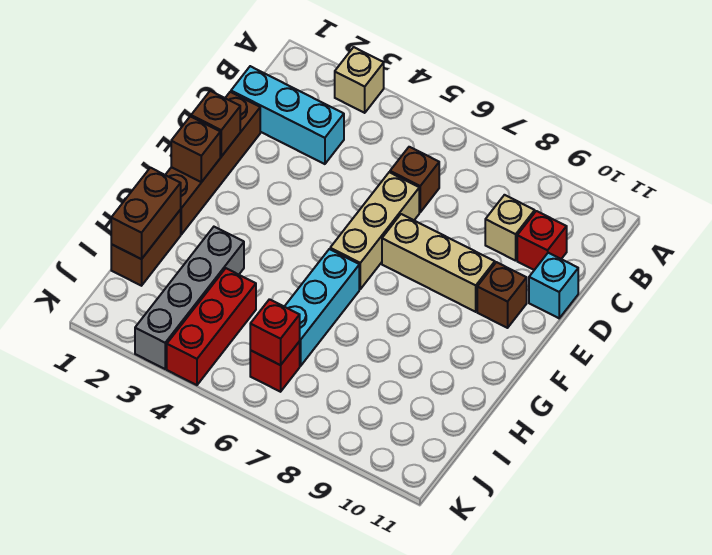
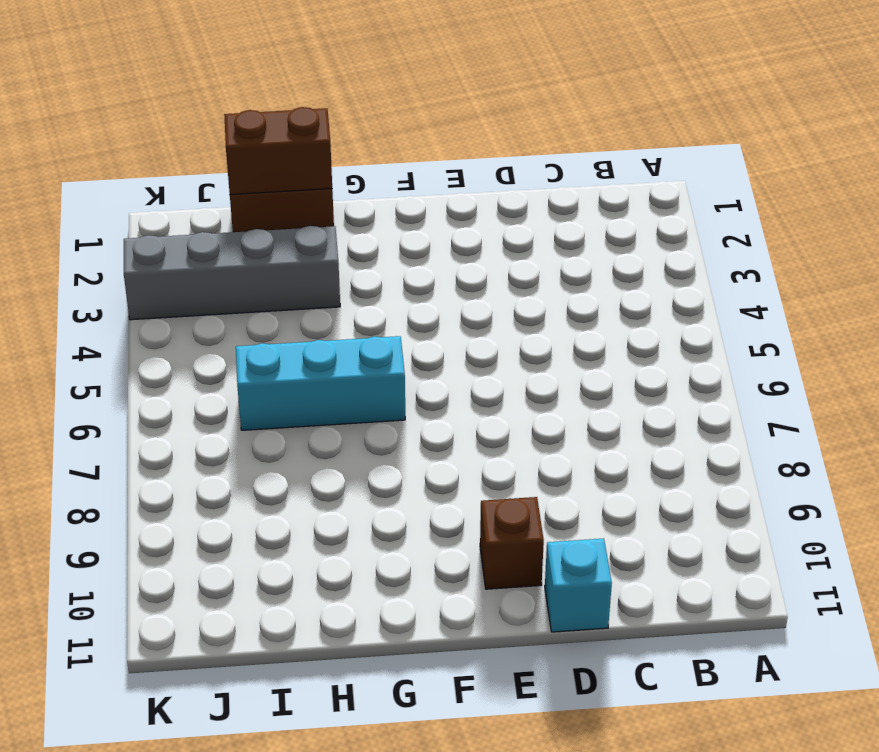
none -> tan 1x1 brick [335,47,384,113]
none -> cyan 1x3 brick [231,66,344,164]
none -> brown 1x1 brick [390,147,439,212]

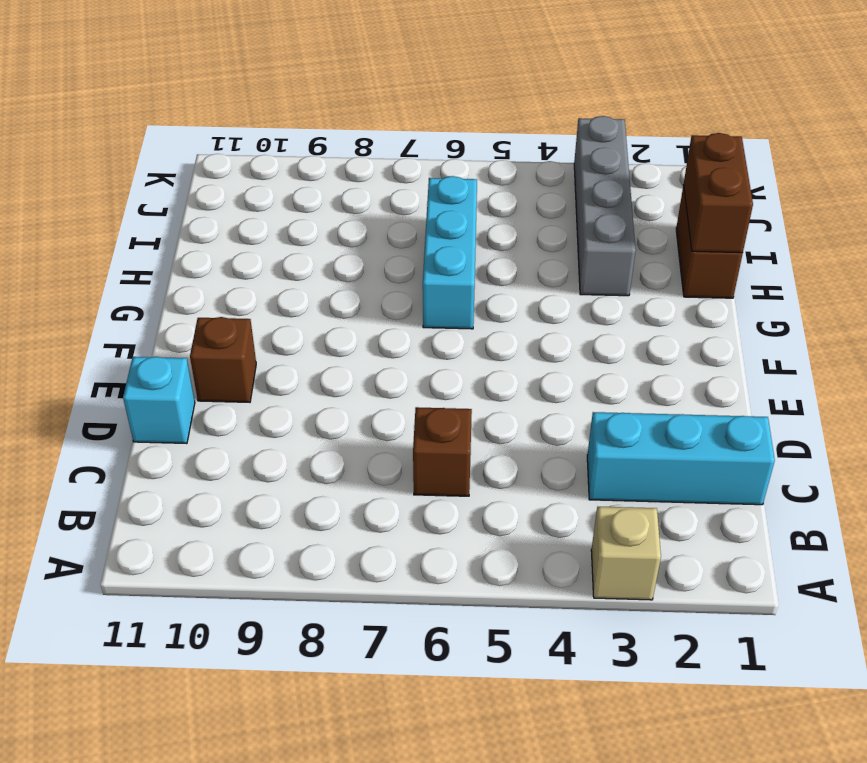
none -> tan 1x1 brick [485,195,535,261]
none -> red 1x1 brick [517,211,567,270]
none -> brown 1x4 brick [166,92,260,234]

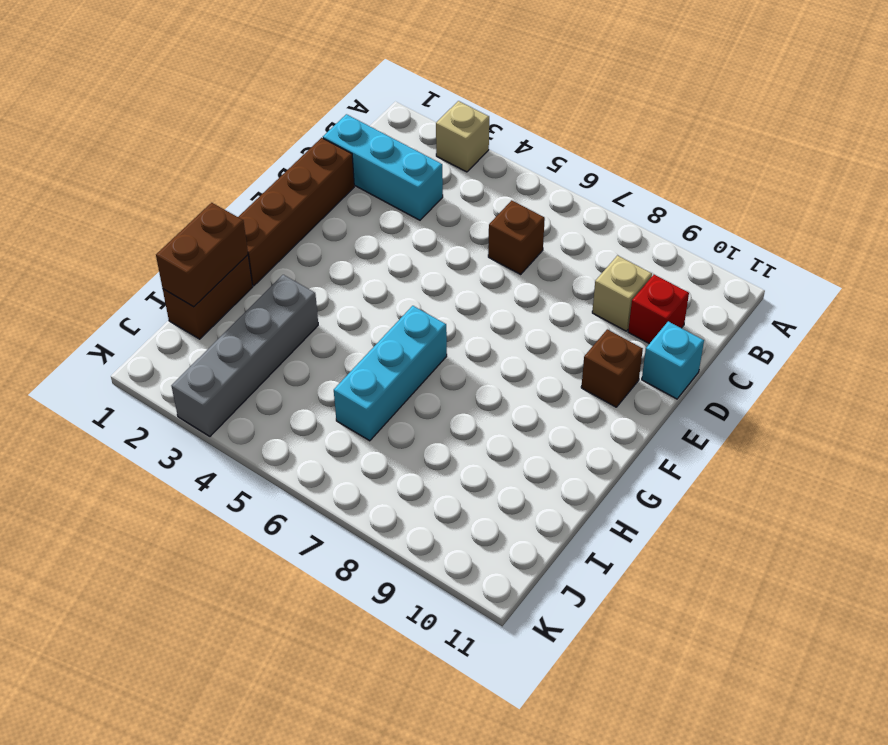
none -> tan 1x3 brick [330,172,419,289]
none -> tan 1x3 brick [382,214,495,312]
none -> red 1x3 brick [167,268,256,385]

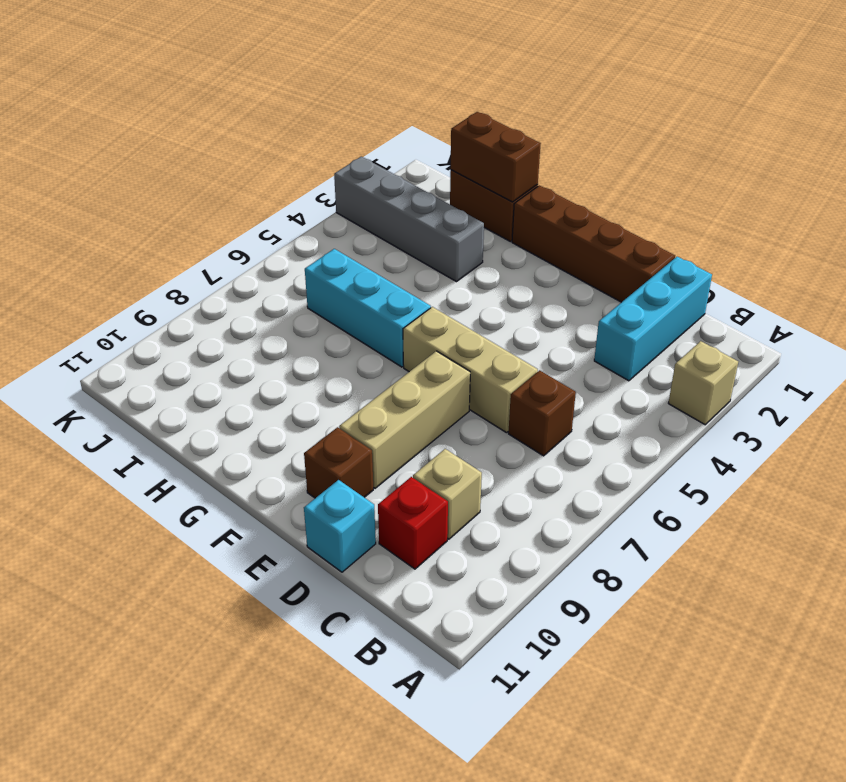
none -> red 1x3 brick [167,268,256,385]
none -> red 1x1 brick [250,341,300,392]
none -> brown 1x1 brick [191,91,240,157]

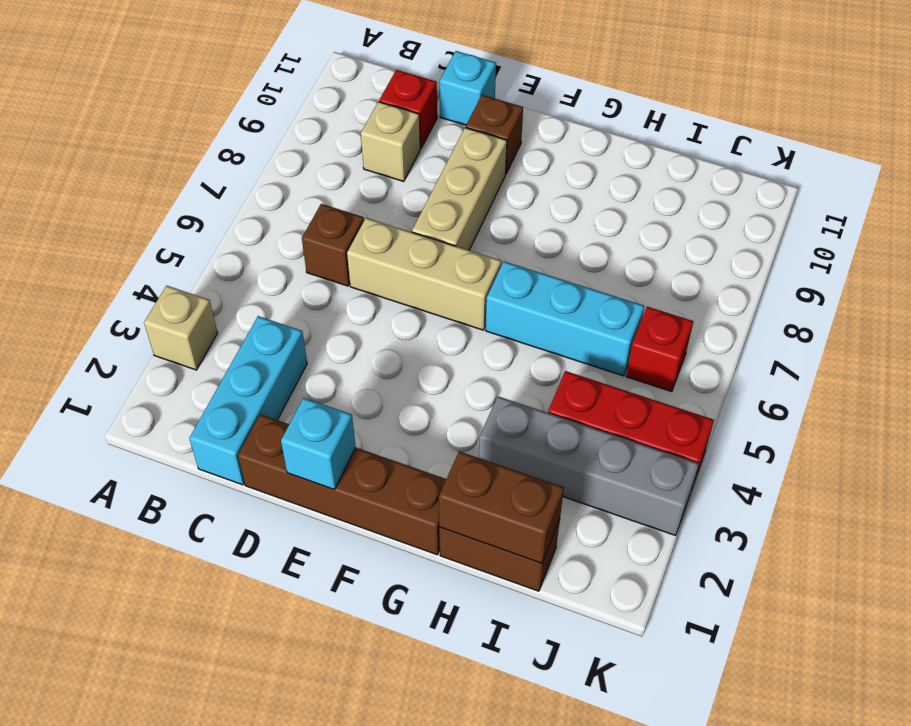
cyan 1x1 brick [281,398,356,490] -> brown 1x1 brick [191,91,240,157]
none -> brown 1x1 brick [171,116,220,182]
none -> red 1x1 brick [250,299,300,365]

